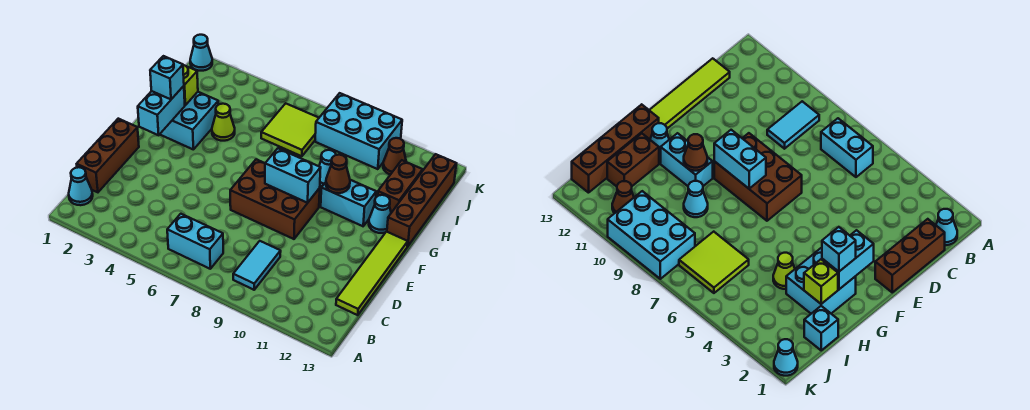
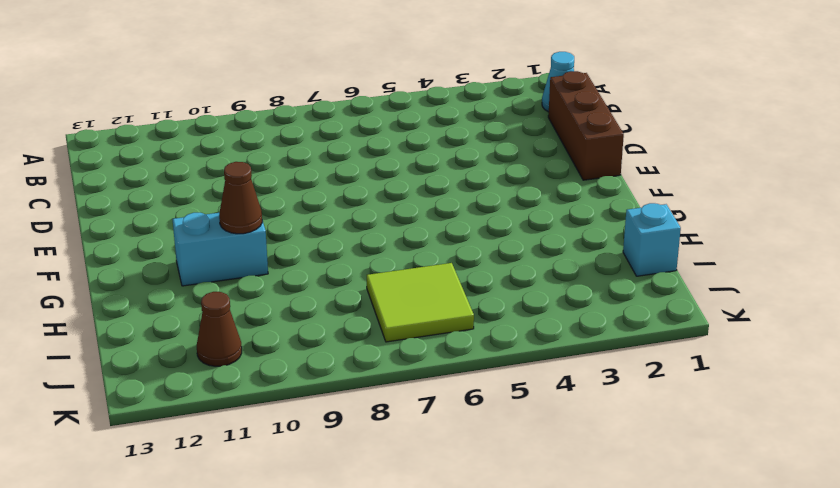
none -> cyan 1x2 brick [167,214,223,269]
none -> cyan 1x2 tile [233,241,281,290]
none -> lime 1x4 tile [336,232,408,315]

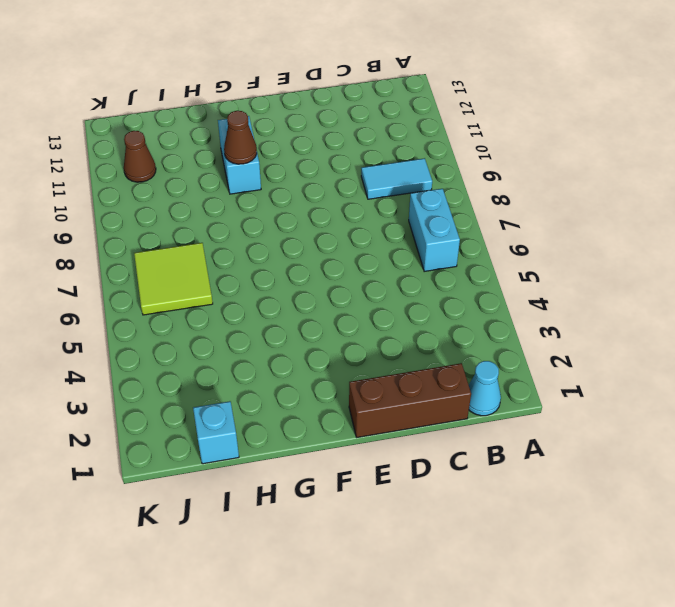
none -> lime 1x4 tile [336,232,408,315]
none -> brown 2x3 brick [230,159,320,239]
none -> cyan 2x2 brick [160,92,218,149]

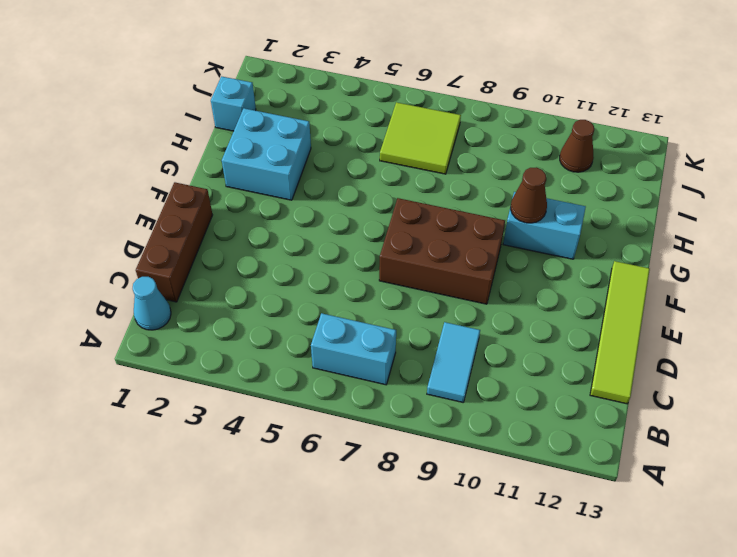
none -> cyan 1x1 cone [369,195,391,233]
none -> brown 1x4 brick [387,154,456,246]
none -> lime 1x1 cone [212,104,235,141]

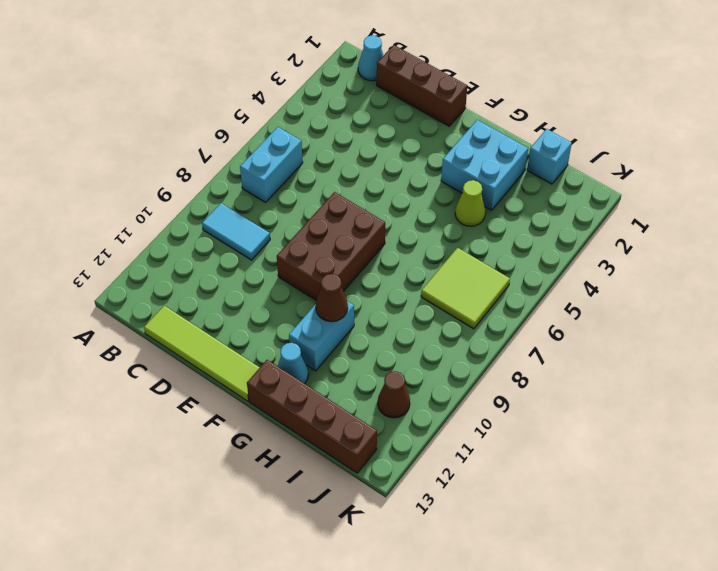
none -> cyan 1x1 cone [319,150,336,186]
none -> brown 1x2 brick [378,160,423,213]
none -> cyan 2x3 brick [315,93,402,169]

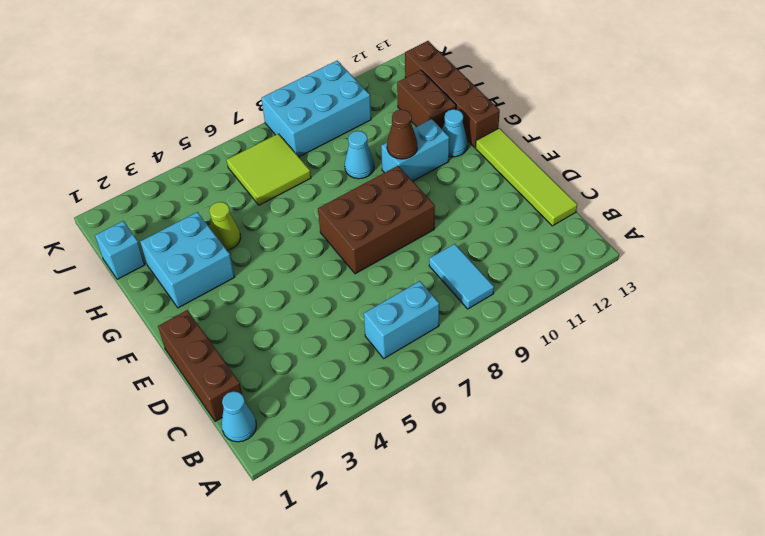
none -> brown 1x1 cone [383,138,406,175]
none -> cyan 1x1 cone [190,35,212,71]
none -> cyan 1x2 brick [138,86,185,135]

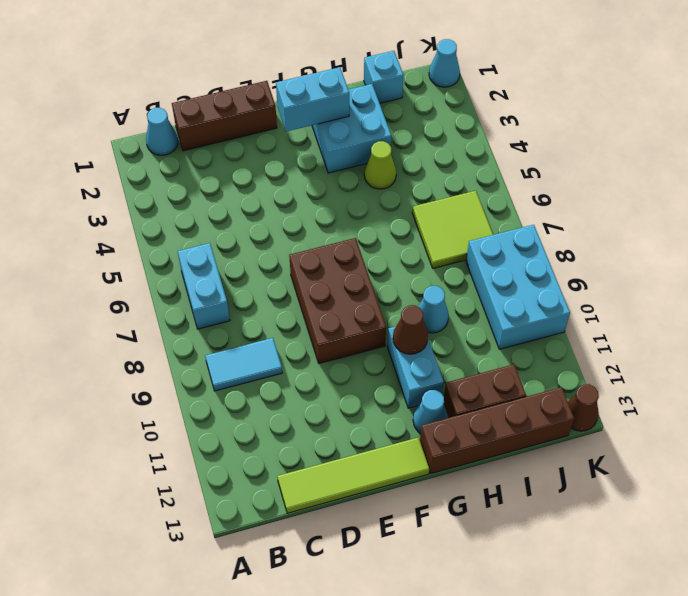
brown 1x1 cone [568,384,599,431] -> brown 1x1 cone moved to [383,138,406,175]
none -> cyan 1x2 brick [265,148,321,203]
none -> lime 1x1 brick [183,65,198,105]
none -> cyan 1x1 brick [150,56,184,99]

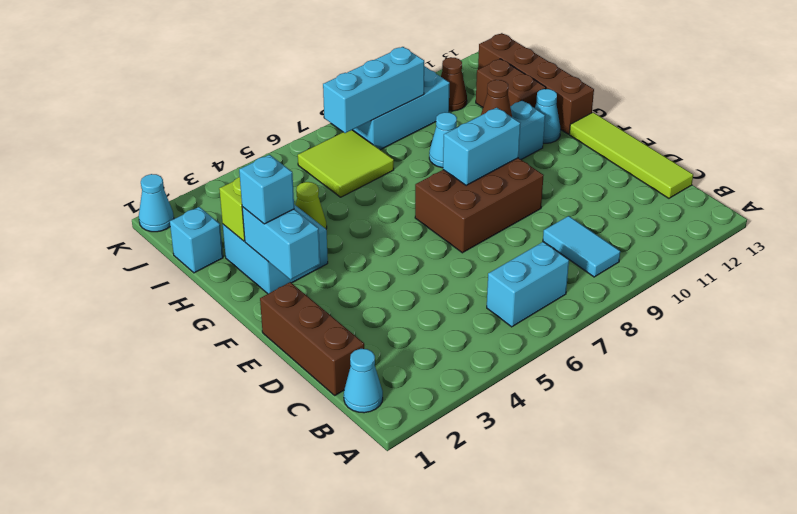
cyan 1x3 brick [323,47,424,133] -> none

